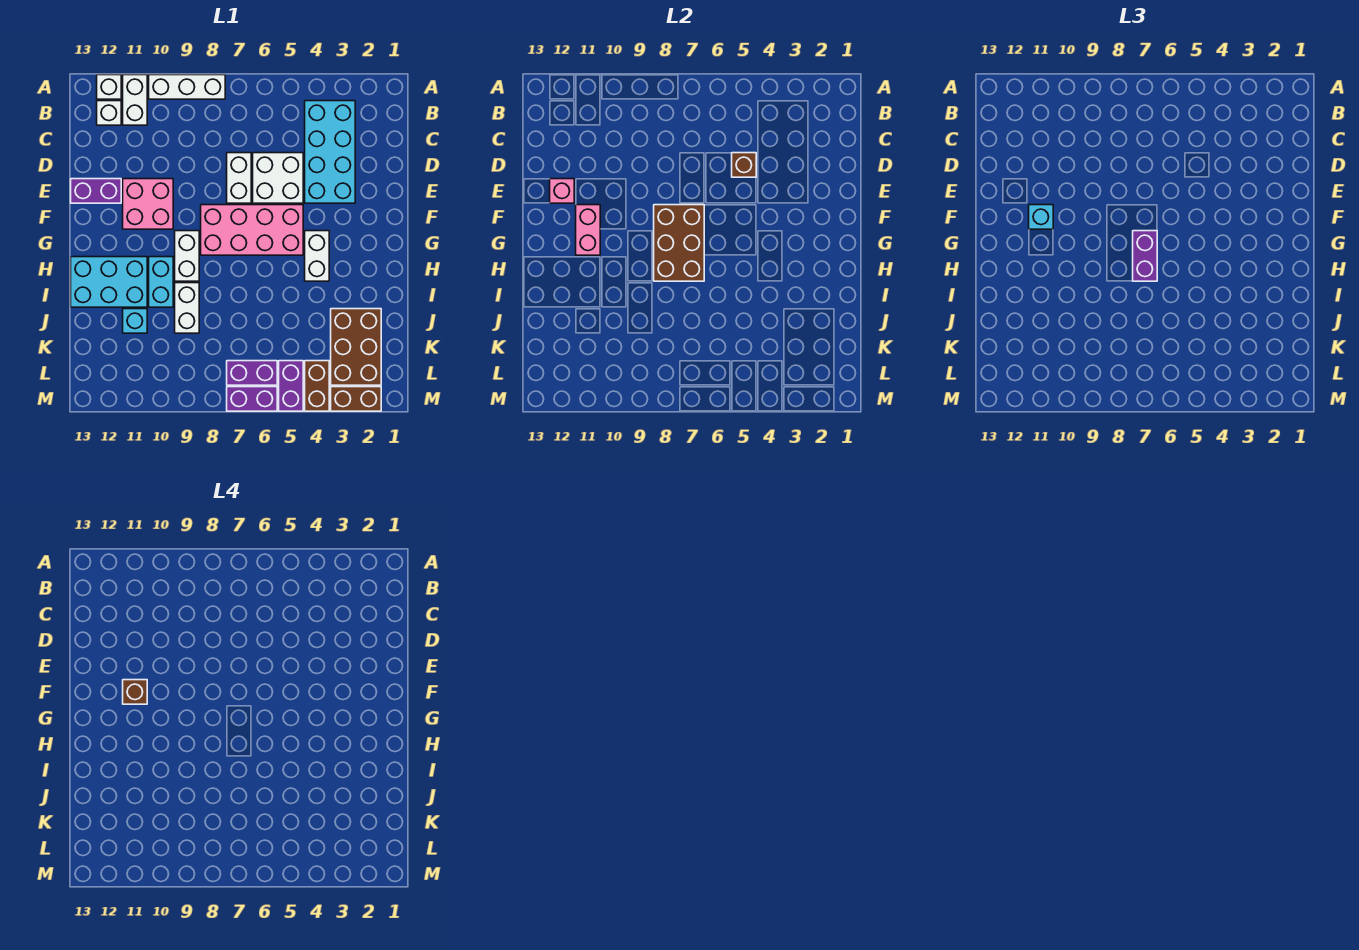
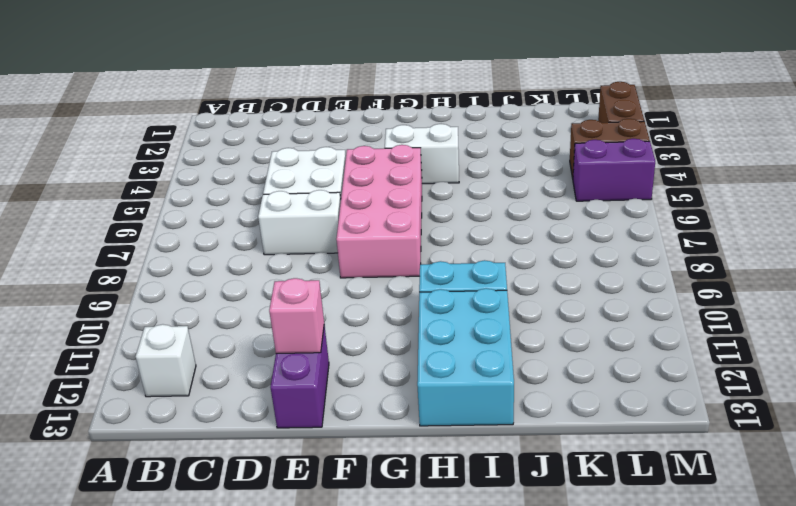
none -> white 1x3 brick [149,75,225,99]
none -> white 1x2 brick [123,75,147,125]
none -> white 1x1 brick [97,75,121,99]

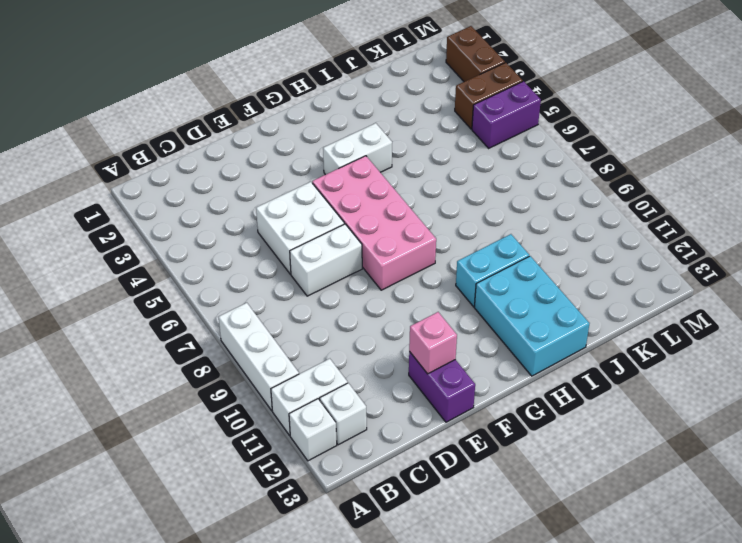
none -> cyan 2x4 brick [305,101,355,203]
none -> pink 2x2 brick [123,179,173,229]
none -> white 1x2 brick [175,231,199,281]

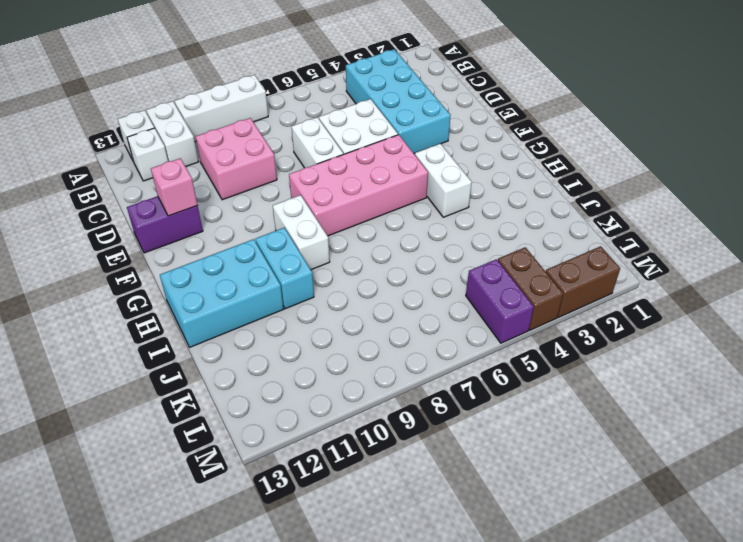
pink 2x2 brick [196,118,277,200] -> pink 2x2 brick moved to [123,179,173,229]
none -> white 1x2 brick [175,283,199,333]
none -> brown 2x3 brick [331,309,381,385]
none -> cyan 1x1 brick [123,309,147,333]

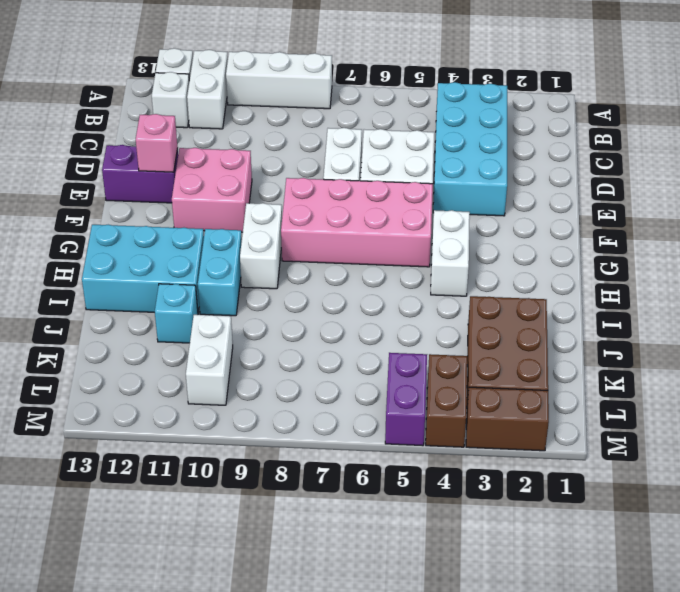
white 1x2 brick [186,315,233,405] -> white 1x2 brick moved to [175,283,199,333]
none -> purple 1x2 brick [227,361,277,385]
none -> purple 1x2 brick [227,387,277,411]
none -> brown 1x1 brick [732,153,756,177]

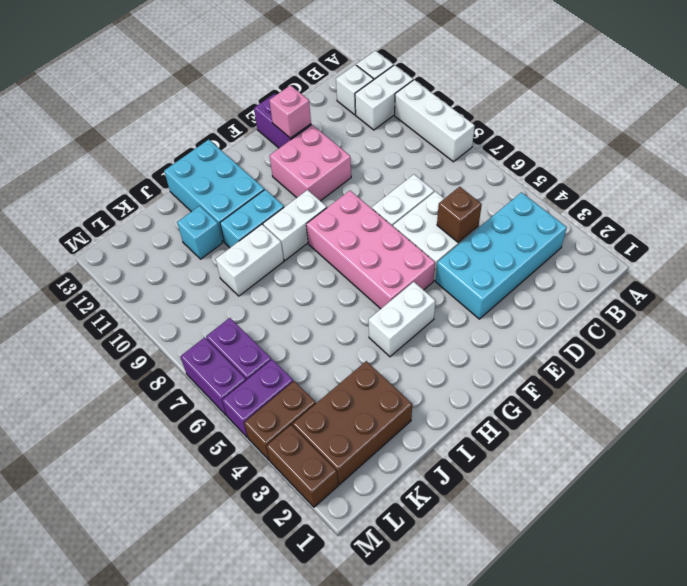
none -> brown 2x3 brick [654,205,704,281]
none -> pink 1x2 brick [576,205,600,255]
none -> cyan 1x1 brick [1029,205,1053,229]

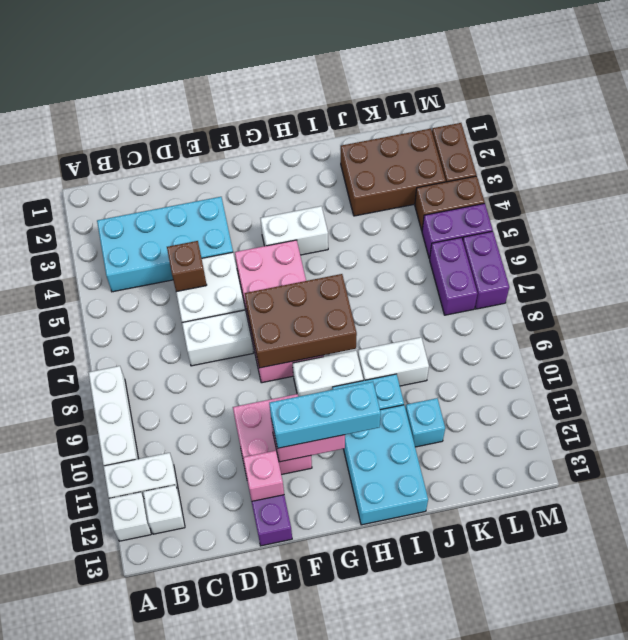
cyan 1x3 brick [269,382,381,448] -> cyan 1x1 brick [1029,205,1053,229]
none -> purple 1x2 brick [1133,231,1157,281]
none -> brown 1x1 brick [123,680,147,704]

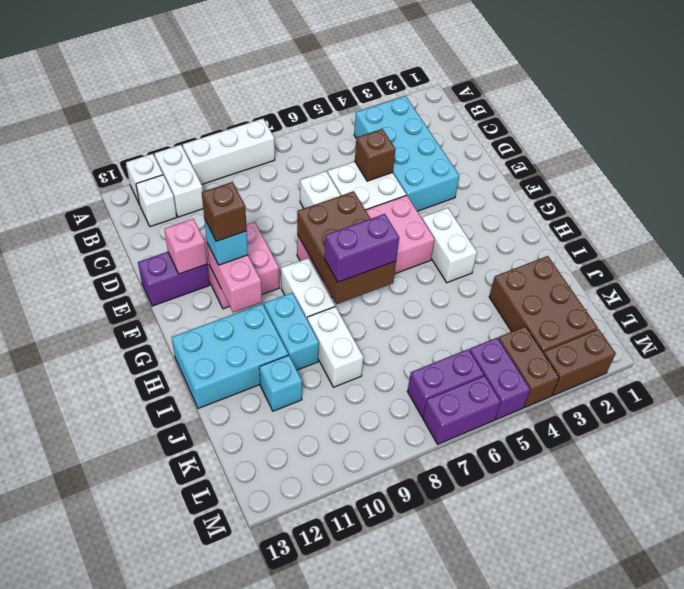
purple 1x2 brick [324,214,399,282] -> purple 1x2 brick turned to [1133,231,1157,281]

